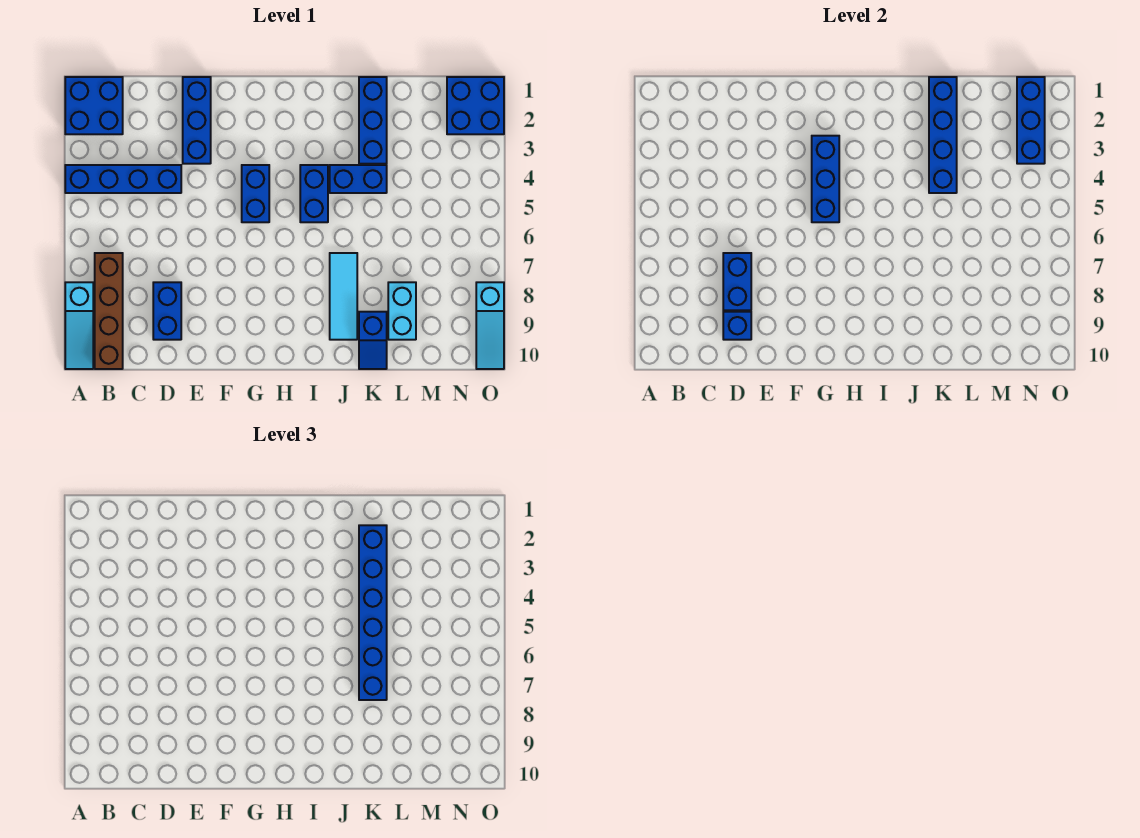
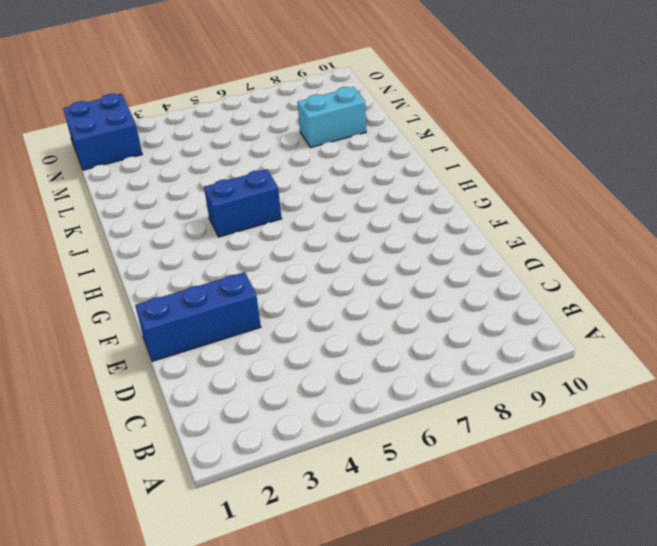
none -> blue 2x2 brick [65,77,123,134]
none -> blue 1x4 brick [65,165,181,193]
none -> cyan 1x3 slope [65,282,93,369]

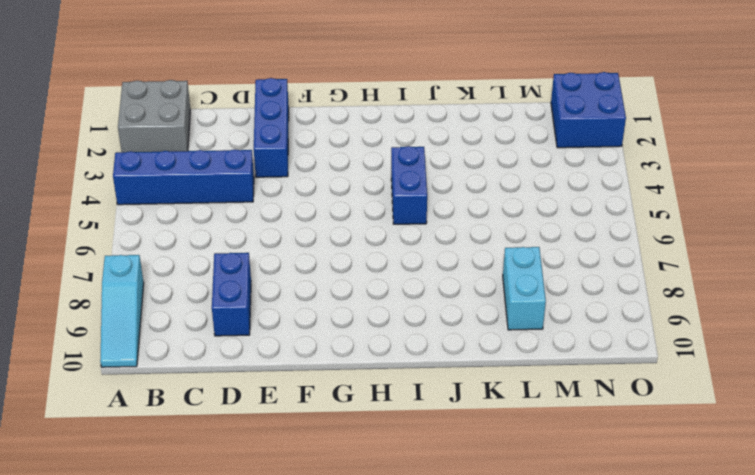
grey 2x2 brick [118,80,190,152] -> blue 2x2 brick [65,77,123,134]
none -> brown 1x4 brick [95,253,123,369]
none -> blue 1x2 brick [242,165,269,222]
none -> blue 1x2 brick [330,165,387,193]

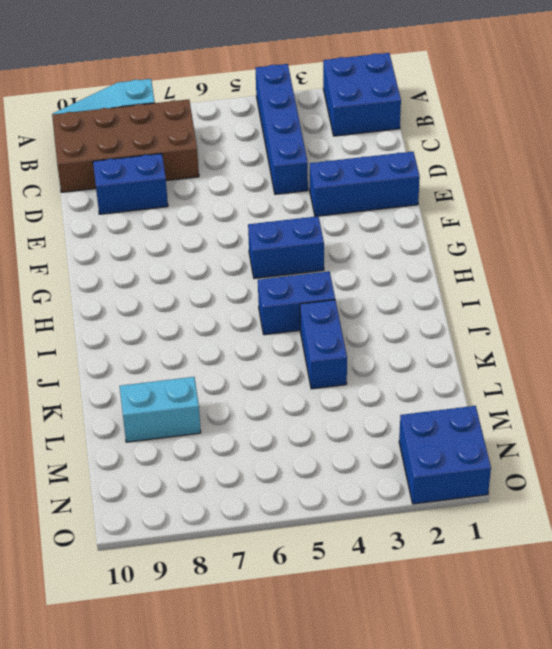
brown 2x4 brick [52,99,199,192] -> brown 1x4 brick [95,253,123,369]
none -> cyan 1x3 tile [330,253,357,340]
none -> blue 1x3 brick [359,77,387,164]
none -> blue 1x2 slope [359,312,387,369]

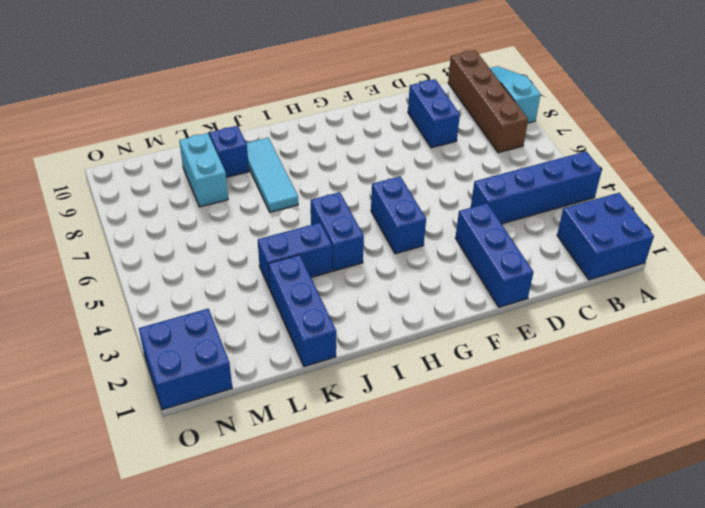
none -> cyan 1x3 slope [476,282,504,369]
none -> blue 1x2 brick [723,253,751,310]
none -> blue 1x1 brick [723,312,751,340]

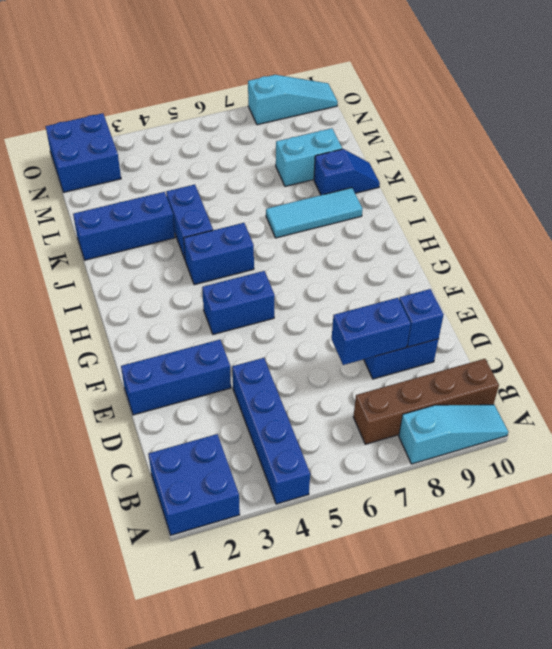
none -> blue 1x3 brick [812,136,839,222]
none -> blue 1x4 brick [929,77,957,193]
none -> blue 1x3 brick [1017,77,1045,164]

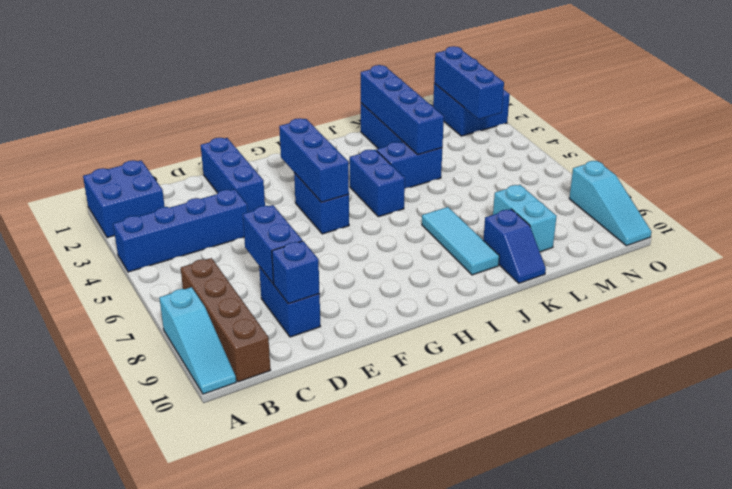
none -> blue 1x6 brick [359,525,387,700]

